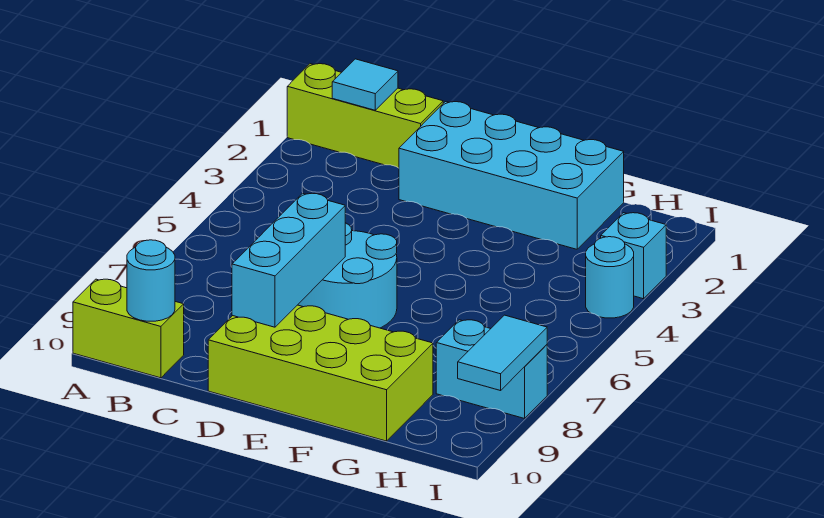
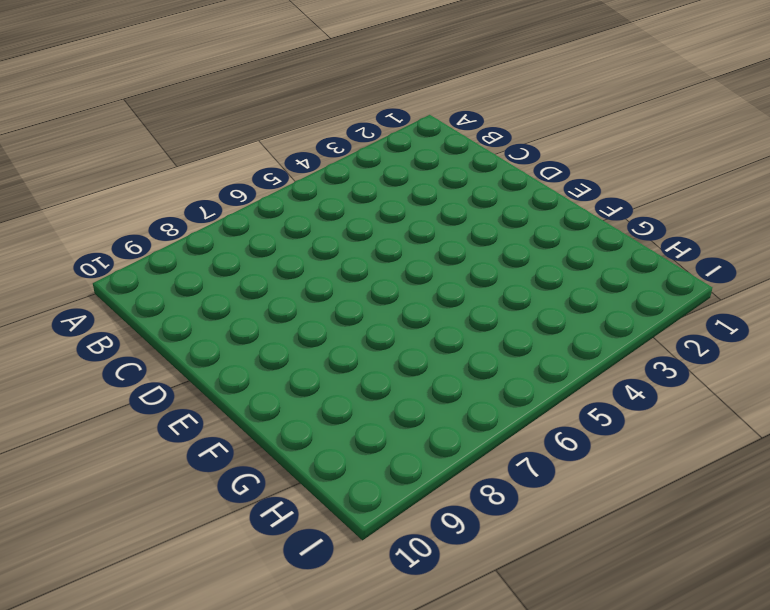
none -> lime 1x3 brick [287,64,443,168]
none -> lime 1x2 brick [73,279,184,378]
none -> cyan 2x4 brick [399,102,624,249]

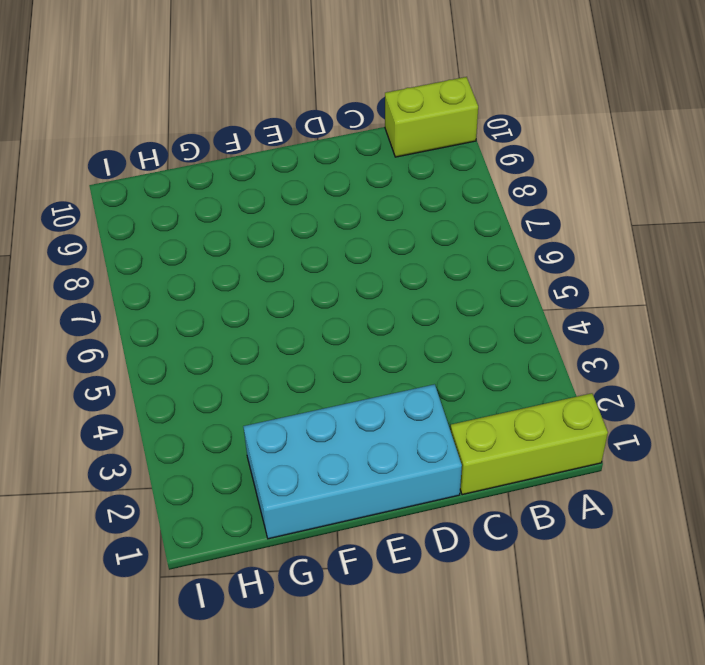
none -> cyan 2x2 round brick [298,223,397,328]
none -> lime 2x4 brick [208,305,433,441]
none -> cyan 1x2 brick [436,320,547,419]

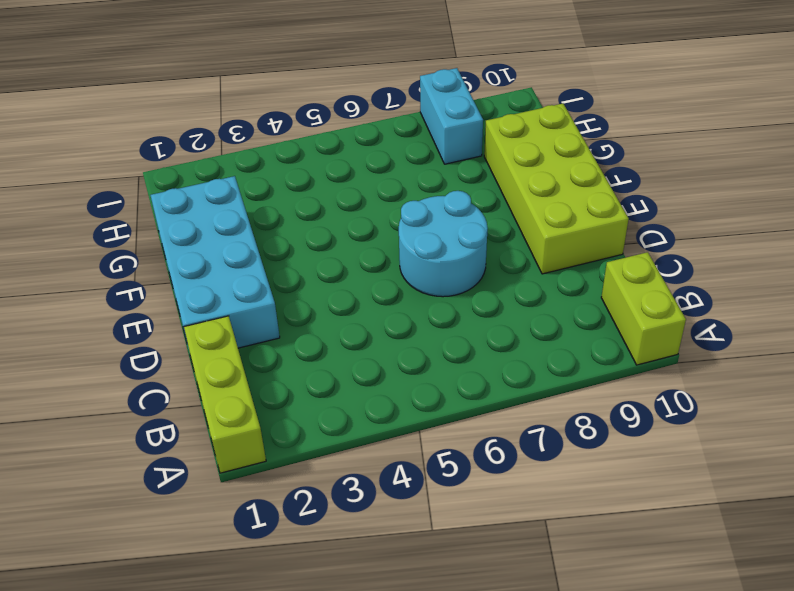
none -> cyan 1x1 brick [601,213,666,299]
none -> cyan 1x1 round brick [586,237,634,318]
none -> cyan 1x1 tile [332,59,398,110]

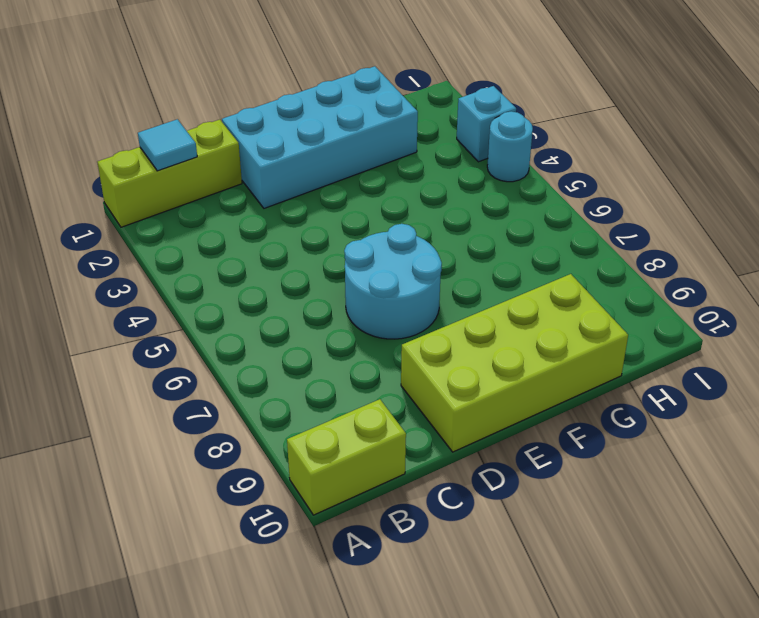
none -> cyan 1x2 brick [436,320,547,419]
none -> cyan 1x1 round brick [127,240,175,321]
none -> cyan 1x3 brick [232,193,345,327]

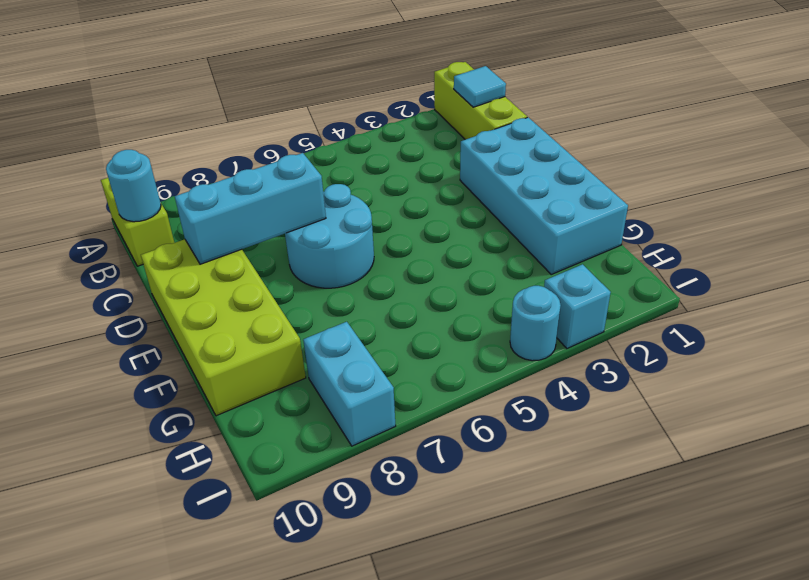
none -> cyan 1x2 tile [458,315,547,391]

